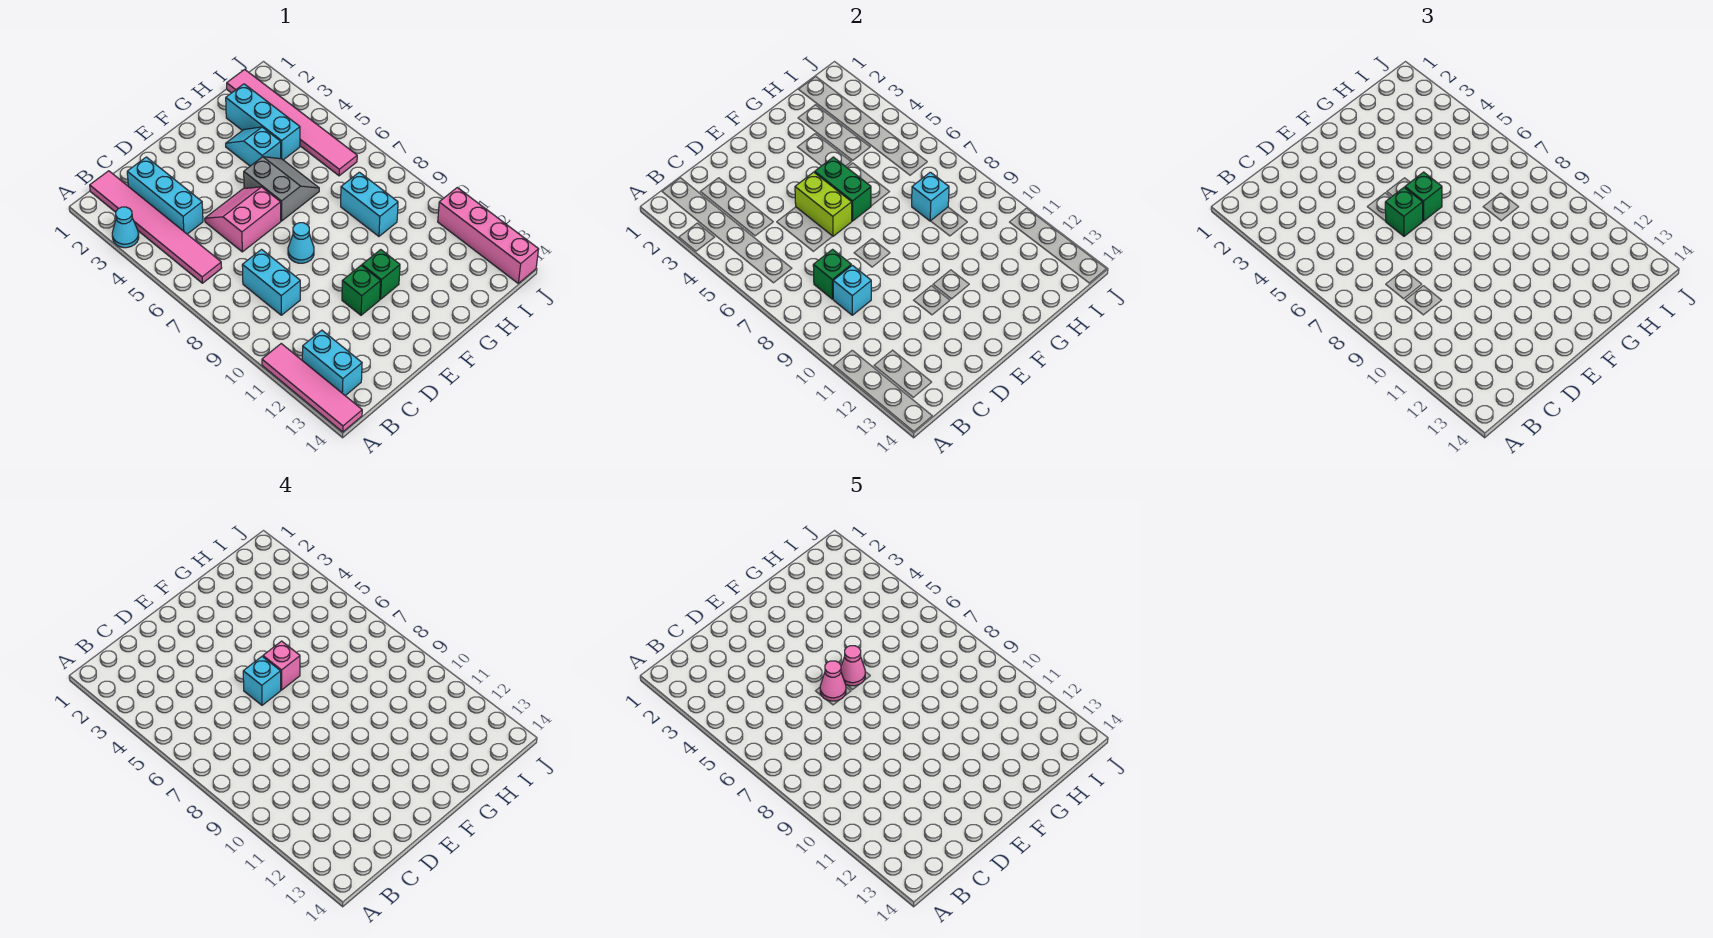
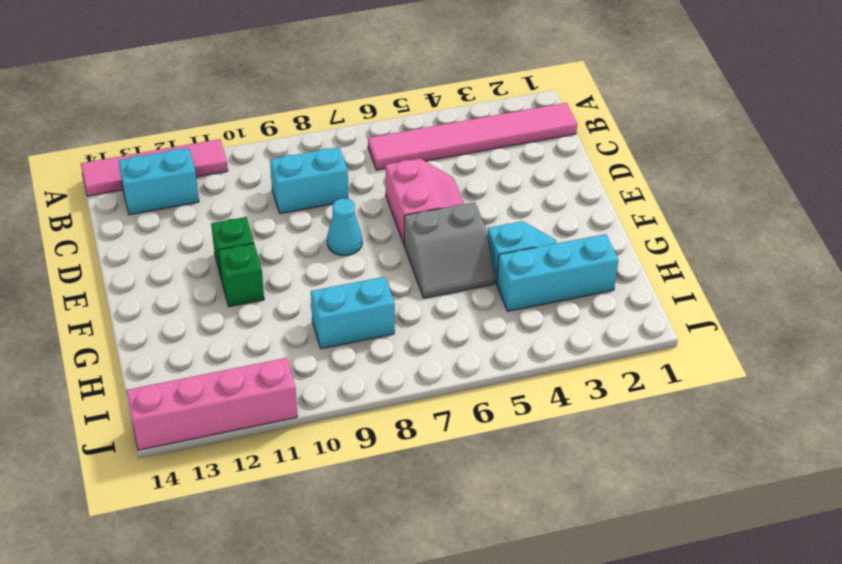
none -> cyan 1x1 cone [112,207,139,248]
none -> cyan 1x3 brick [127,157,203,234]
none -> pink 1x6 tile [227,69,357,176]

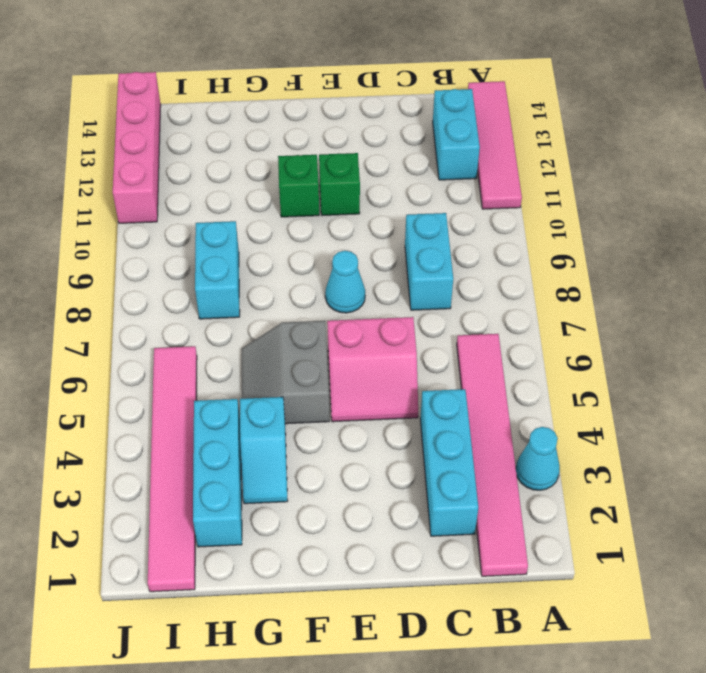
none -> green 1x1 brick [813,249,851,299]
none -> cyan 1x1 brick [833,265,871,315]
none -> lime 1x2 brick [795,172,852,236]

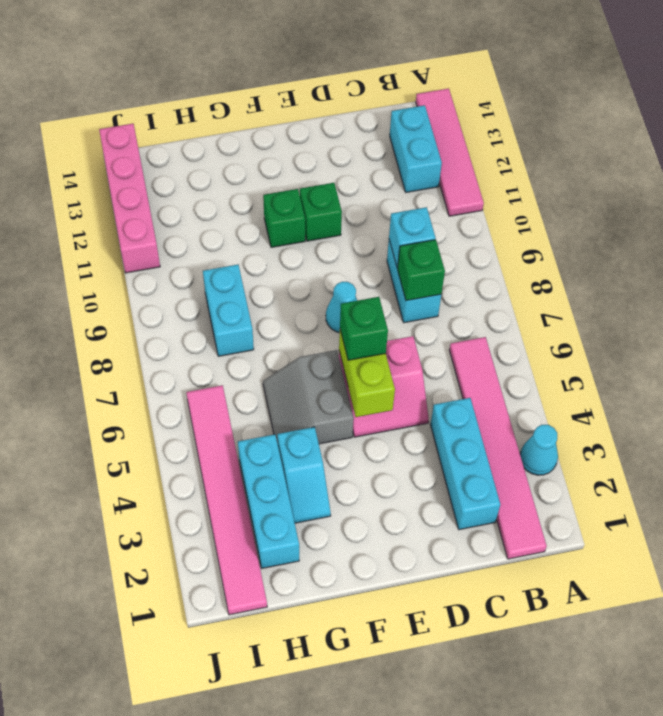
none -> green 1x2 brick [815,157,871,221]
none -> cyan 1x1 brick [912,172,949,221]
none -> green 1x1 brick [1405,172,1442,221]

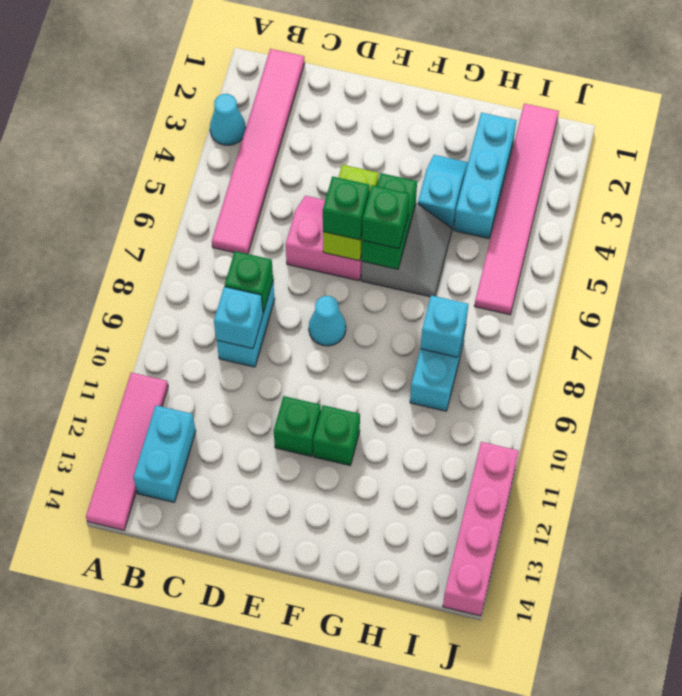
none -> cyan 1x3 brick [127,157,203,234]
none -> cyan 1x1 brick [243,657,281,705]
none -> pink 1x1 brick [263,641,300,690]

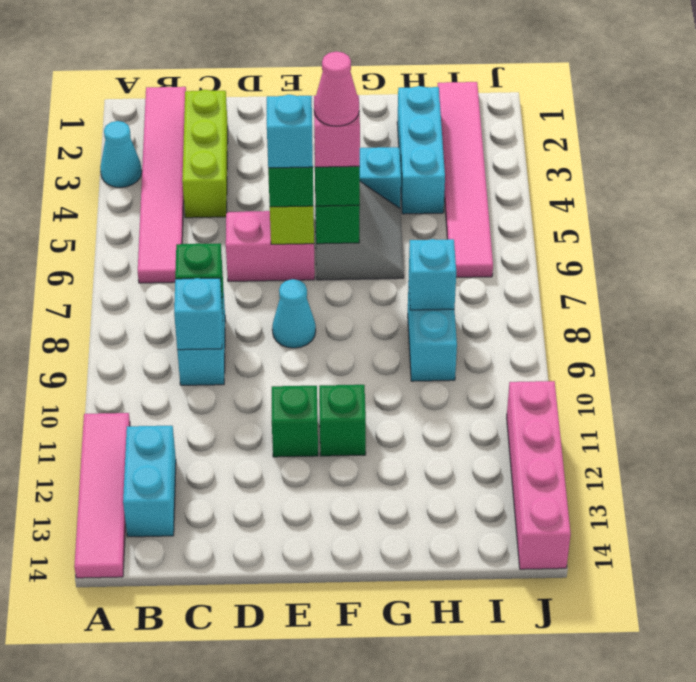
lime 1x3 brick [182,90,228,218] -> cyan 1x3 brick [127,157,203,234]
none -> pink 1x1 cone [820,661,846,701]

